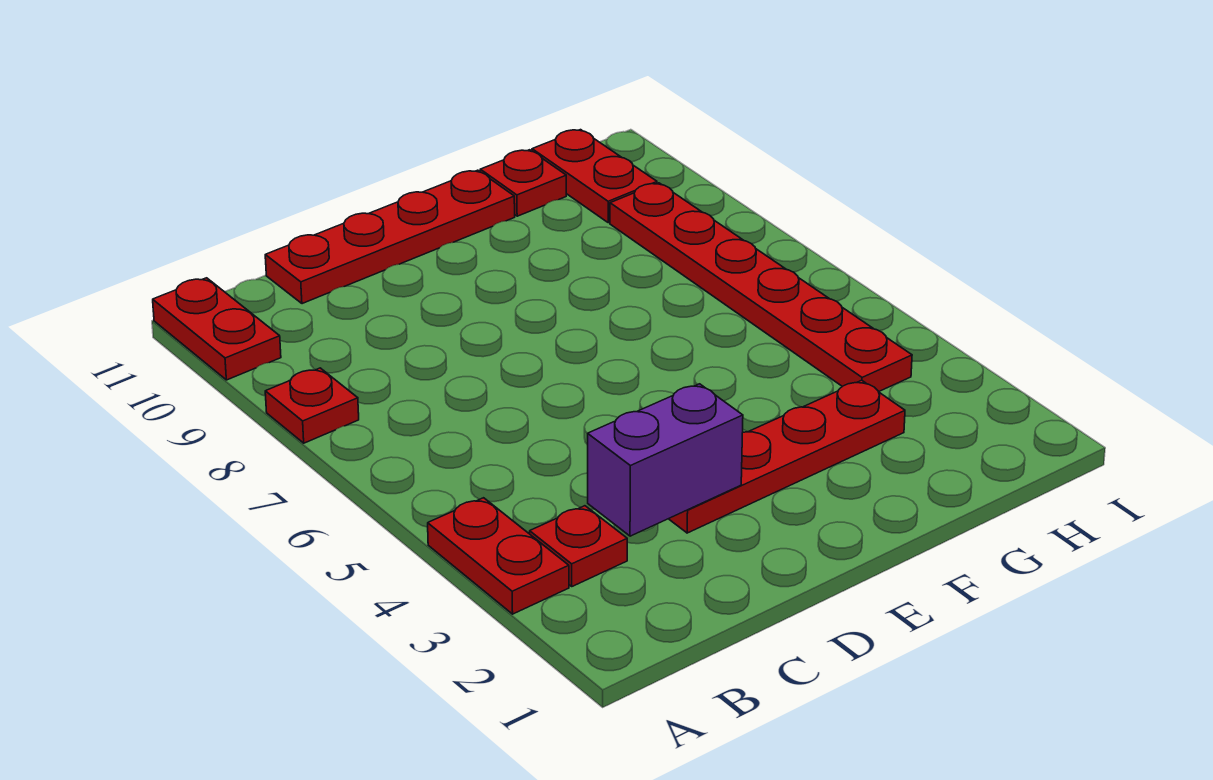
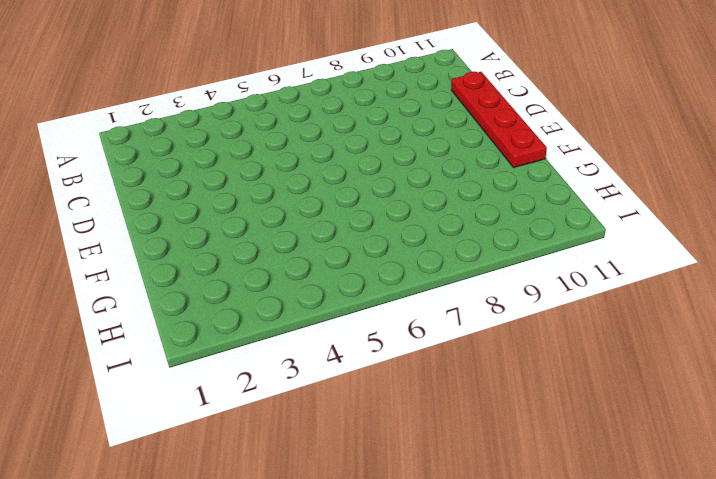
none -> red 1x2 plate [428,498,569,614]
none -> red 1x1 plate [265,368,359,443]

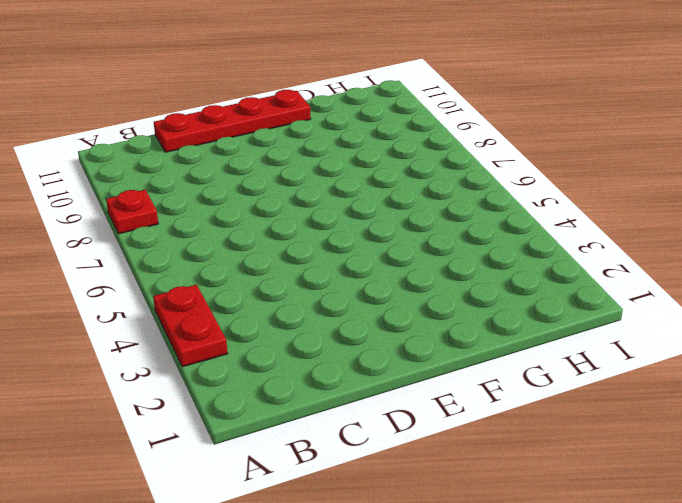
none -> red 1x2 plate [153,278,281,380]
none -> red 1x1 plate [530,506,627,586]

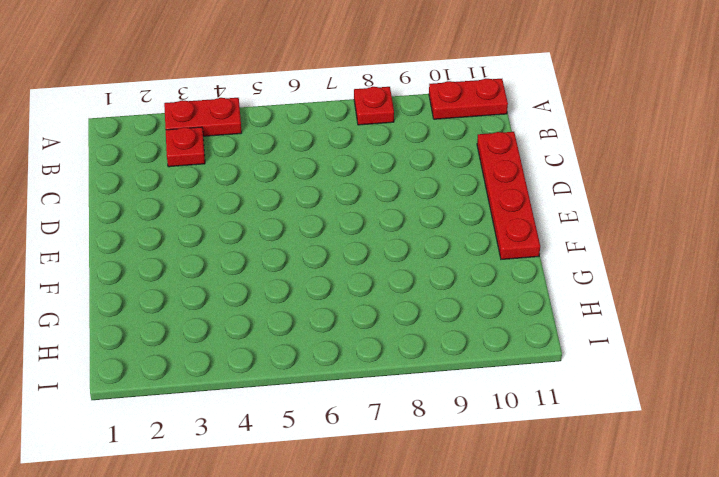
none -> red 1x4 plate [669,380,905,533]
none -> red 1x1 plate [480,150,566,216]

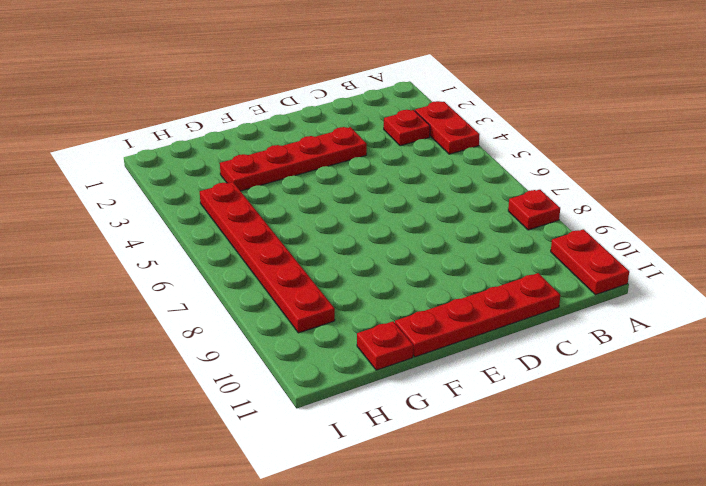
none -> red 1x2 plate [532,130,657,223]
none -> purple 1x2 brick [588,384,743,536]

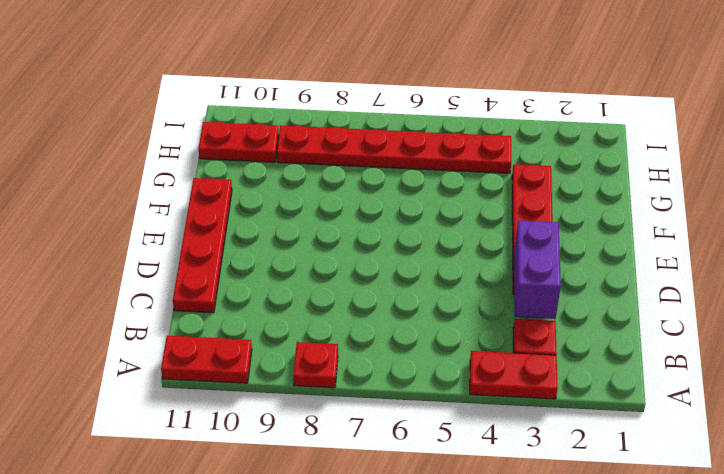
none -> red 1x1 plate [480,150,566,216]

